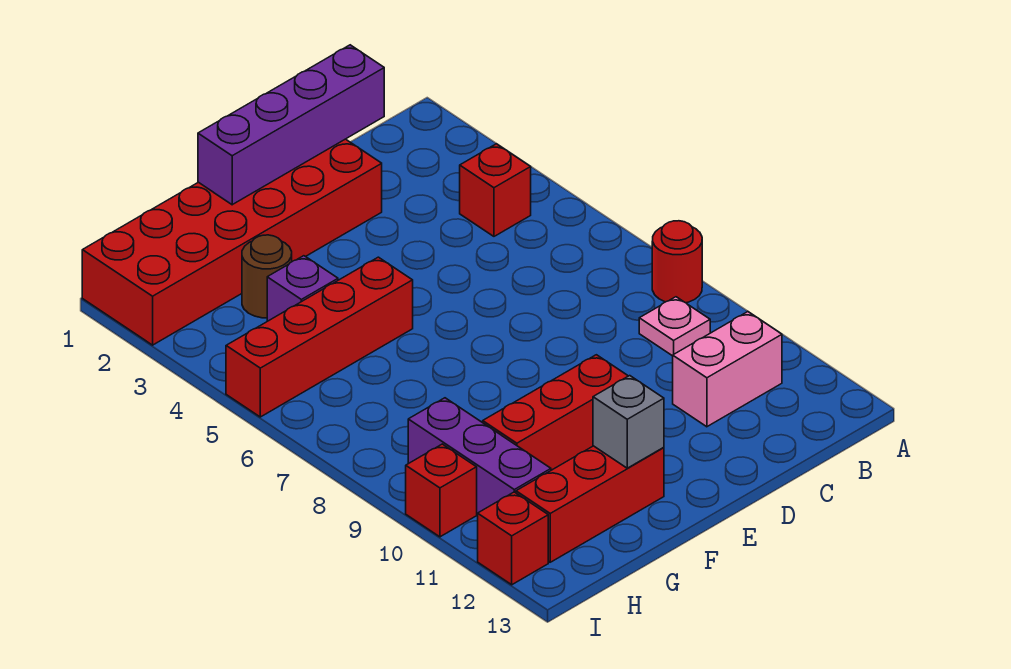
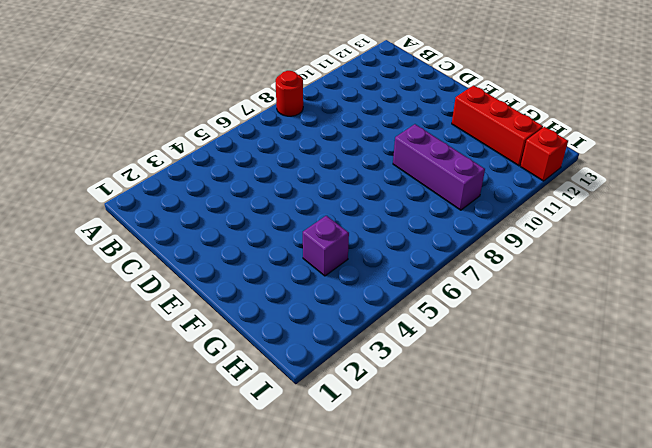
purple 1x3 brick [393,124,485,210] -> purple 1x3 brick turned to [408,398,551,514]
none -> red 1x1 brick [460,144,531,236]
none -> pink 1x1 plate [639,297,710,356]
none -> pink 1x2 brick [673,312,782,427]

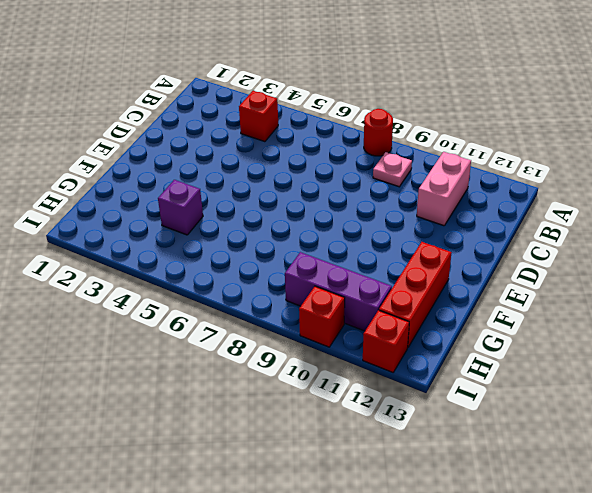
none -> red 2x6 brick [82,139,382,345]
none -> red 1x3 brick [483,355,628,470]
none -> red 1x4 brick [226,257,413,417]

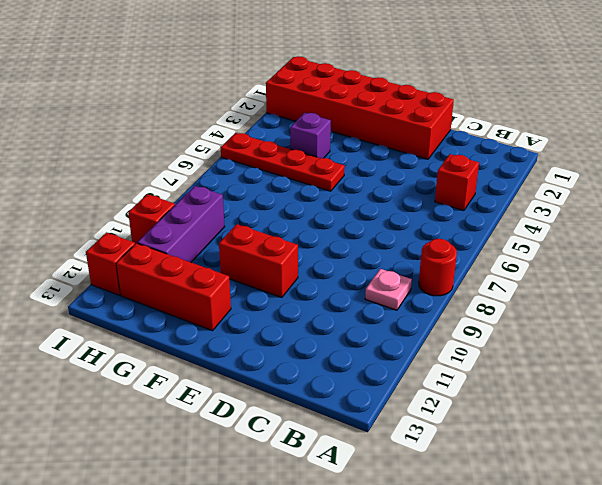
red 1x2 brick [219,224,298,298] -> red 1x3 brick [483,355,628,470]
red 1x4 plate [221,133,345,191] -> red 1x4 brick [226,257,413,417]
none -> pink 1x2 brick [673,312,782,427]
none -> brown 1x1 round brick [242,235,292,318]
none -> purple 1x4 brick [198,45,384,205]

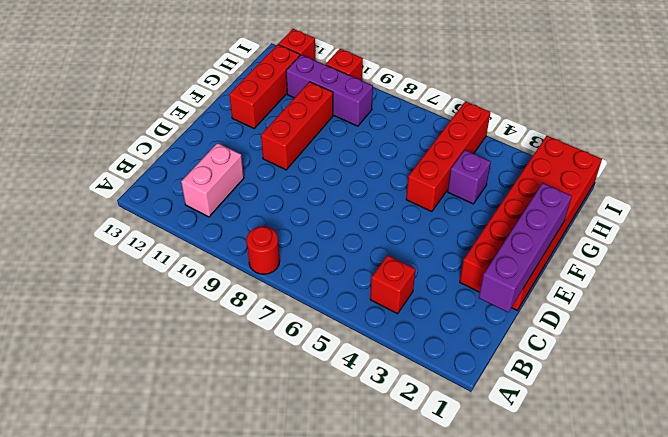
none -> pink 1x1 plate [639,297,710,356]
none -> brown 1x1 round brick [242,235,292,318]
none -> grey 1x1 brick [593,376,664,468]

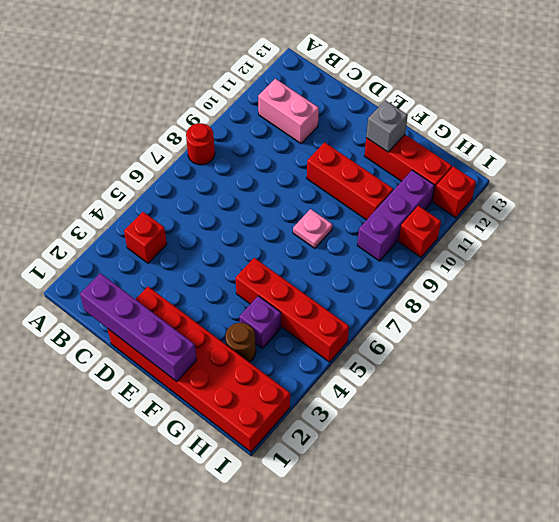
pink 1x1 plate [293,209,332,248] -> pink 1x1 plate moved to [639,297,710,356]

